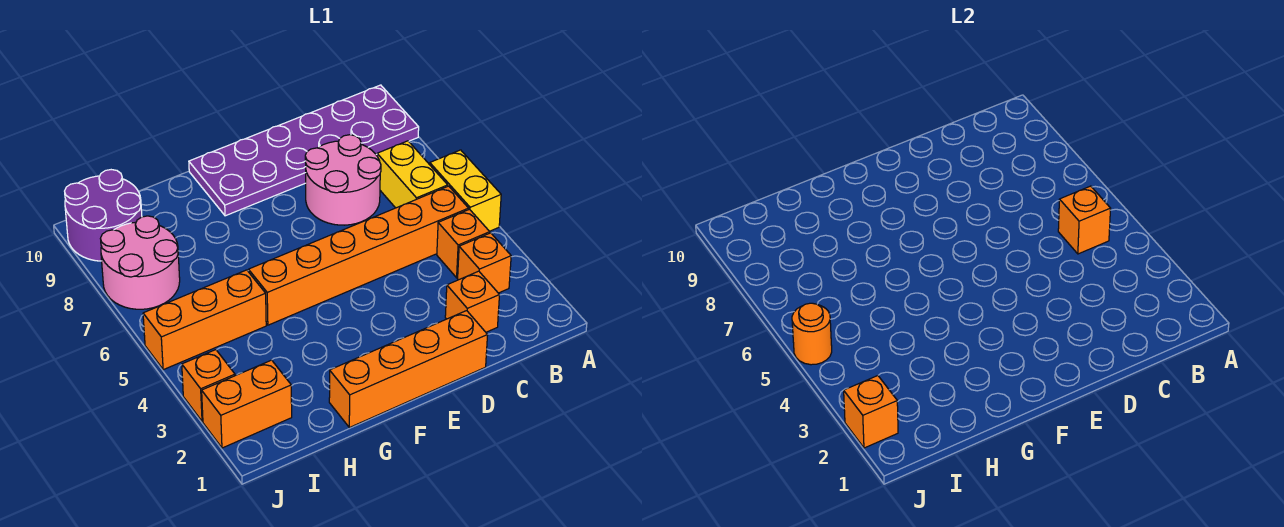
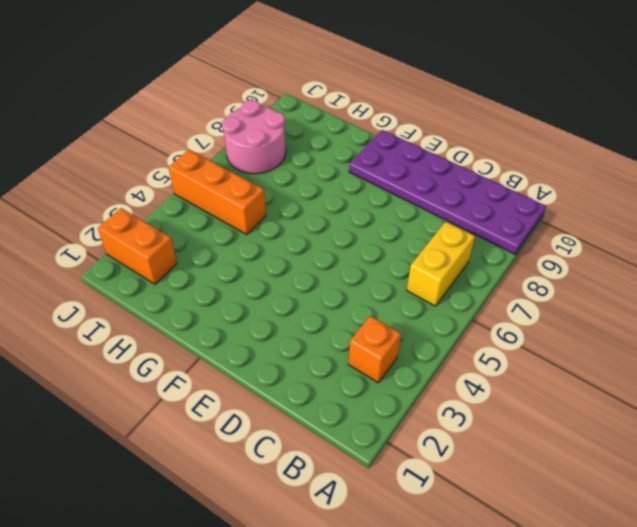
none -> yellow 1x2 brick [430,150,501,231]
none -> orange 1x1 brick [437,209,490,278]
none -> orange 1x6 brick [248,186,469,325]

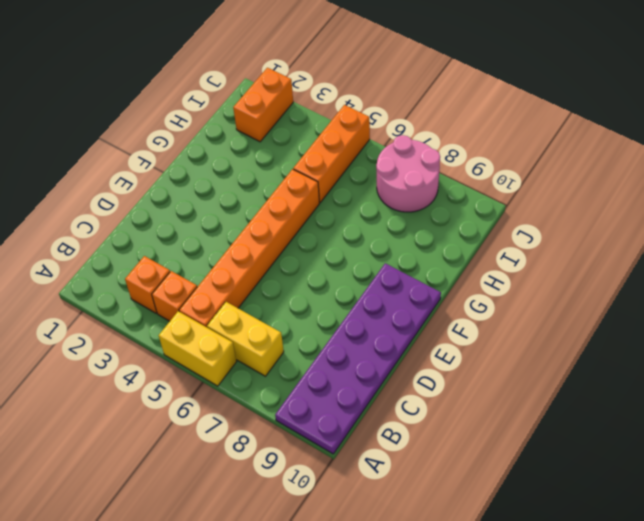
none -> orange 1x1 brick [445,271,499,332]
none -> pink 2x2 round brick [305,135,381,225]
none -> orange 1x4 brick [329,311,488,428]

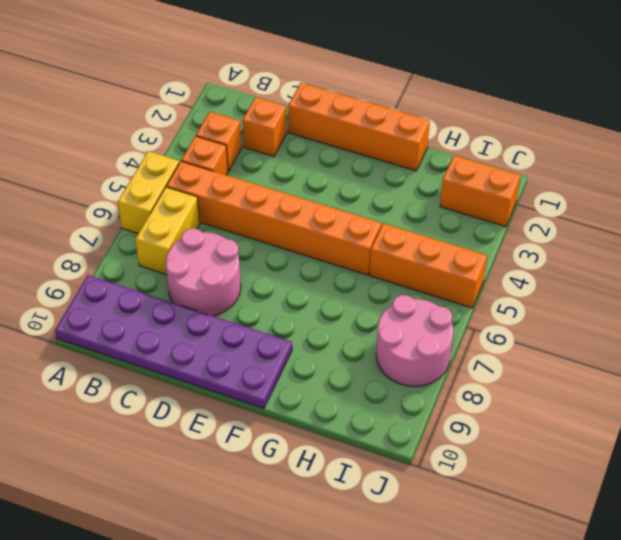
none -> purple 2x2 round brick [65,170,142,261]
none -> orange 1x1 brick [182,350,235,421]
none -> orange 1x1 brick [1058,186,1111,254]

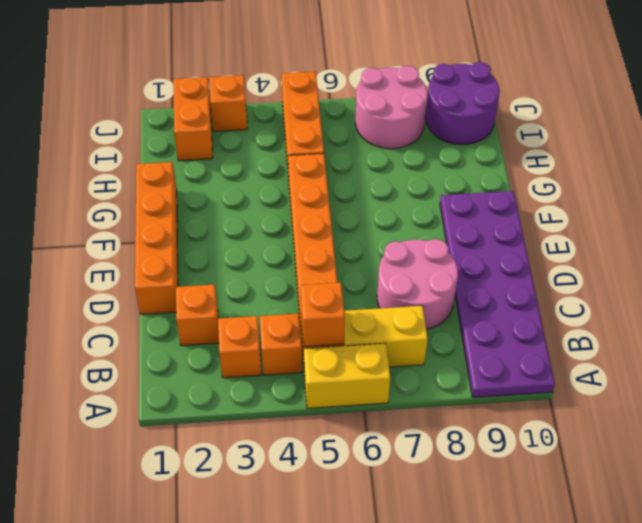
none -> orange 1x1 brick [844,376,898,448]
none -> orange 1x1 round brick [792,303,832,365]

